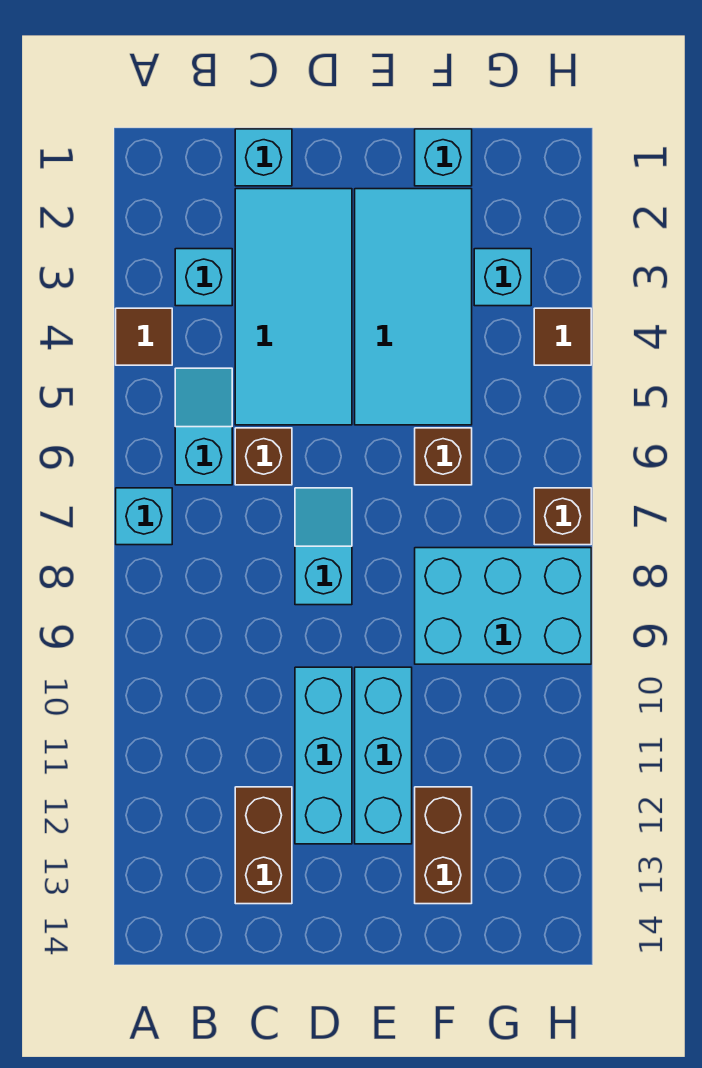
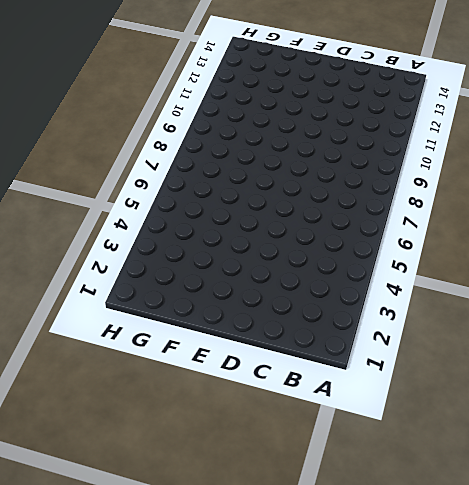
none -> brown 1x1 tile [116,308,172,365]
none -> cyan 1x1 brick [116,488,172,545]
none -> cyan 1x1 brick [175,249,232,306]

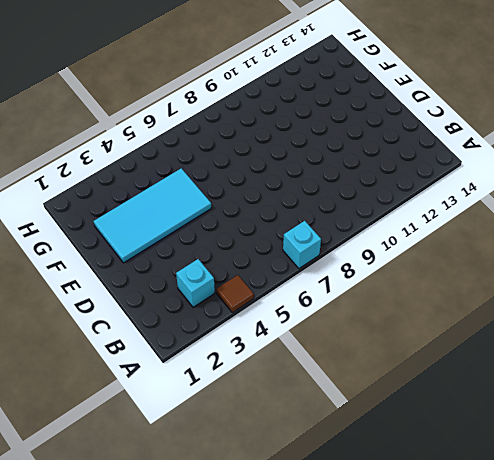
none -> cyan 1x2 slope [175,368,232,485]
none -> cyan 1x1 brick [235,129,292,186]
none -> cyan 2x4 tile [235,189,352,425]

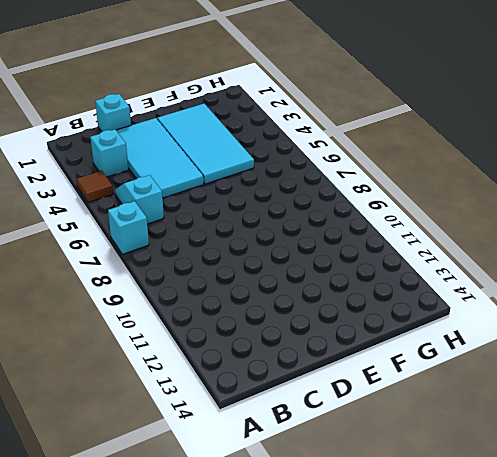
none -> brown 1x1 brick [235,428,292,485]
none -> brown 1x2 brick [235,787,292,904]
none -> cyan 1x2 slope [295,488,352,605]

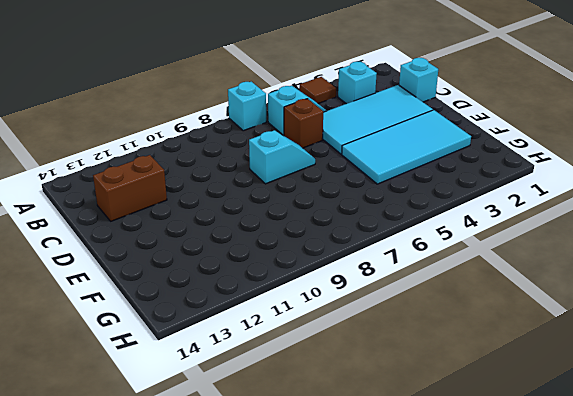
none -> cyan 1x3 brick [295,667,352,844]
none -> cyan 1x3 brick [355,667,412,844]
none -> cyan 1x1 brick [415,129,472,186]

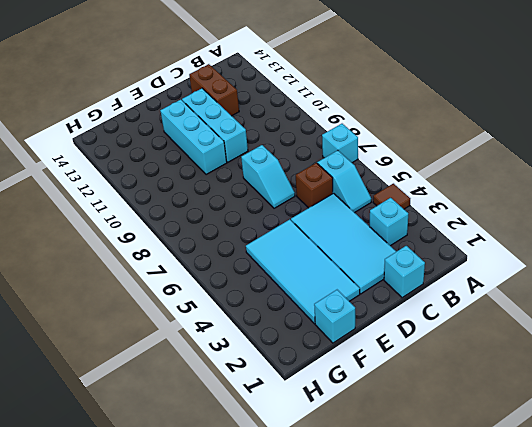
none -> brown 1x1 brick [415,428,472,485]
none -> cyan 2x3 brick [415,548,591,664]
none -> brown 1x2 brick [415,787,472,904]

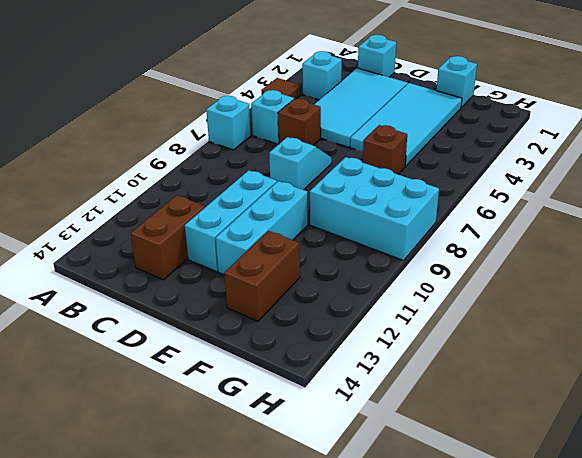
none -> cyan 1x1 brick [474,249,531,306]
none -> brown 1x1 tile [534,308,591,365]
none -> brown 1x1 brick [534,488,591,545]

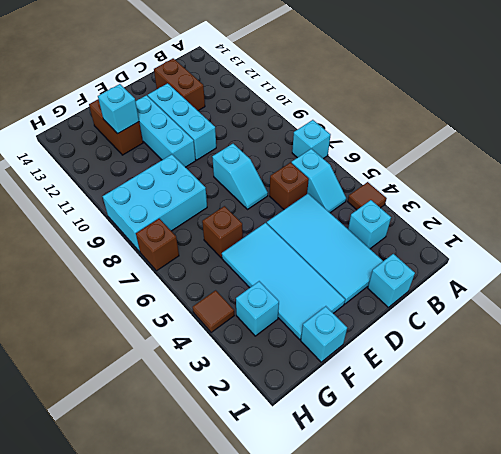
cyan 1x1 brick [98,84,139,134] -> none

